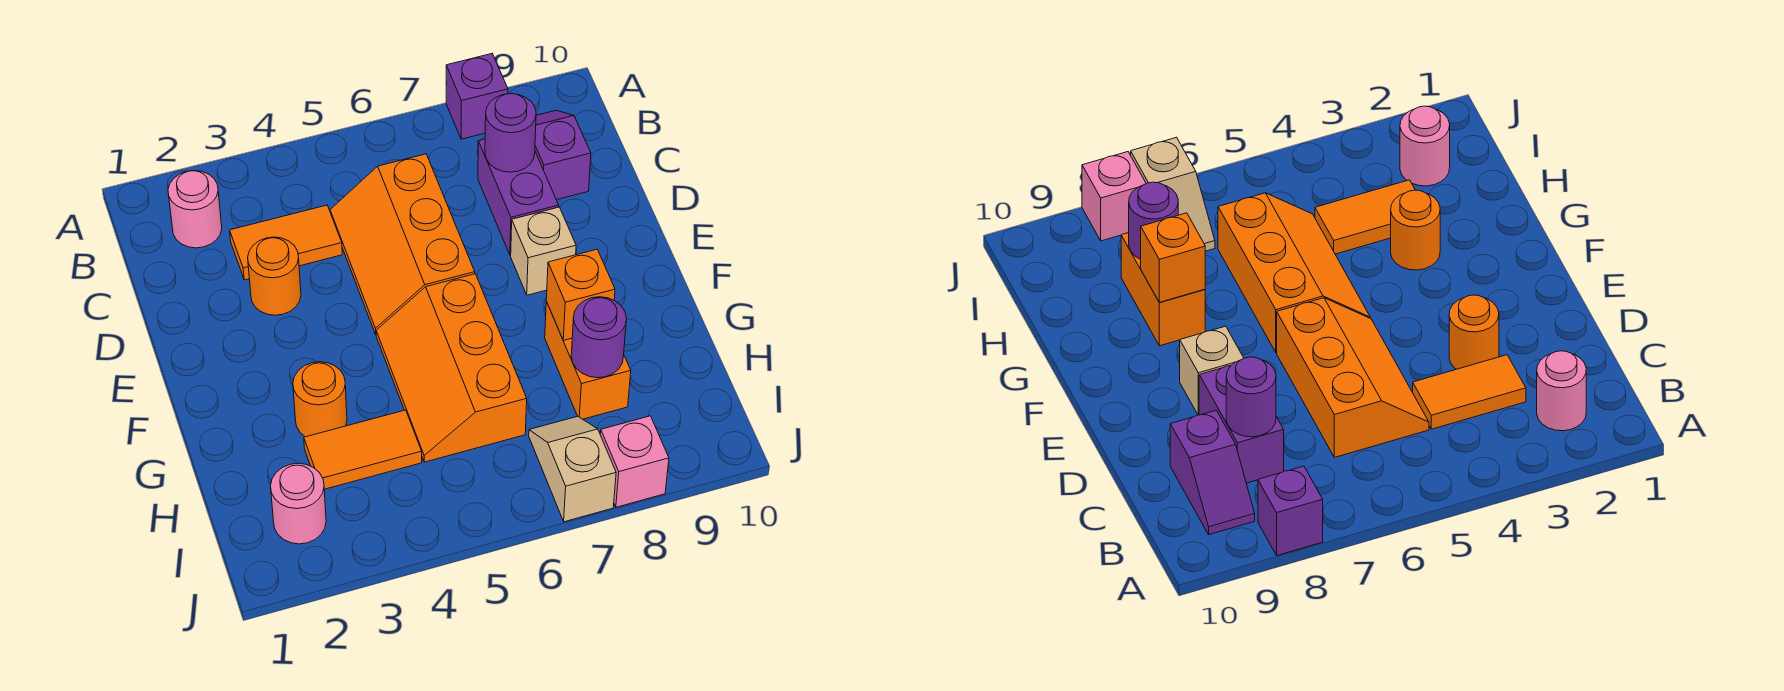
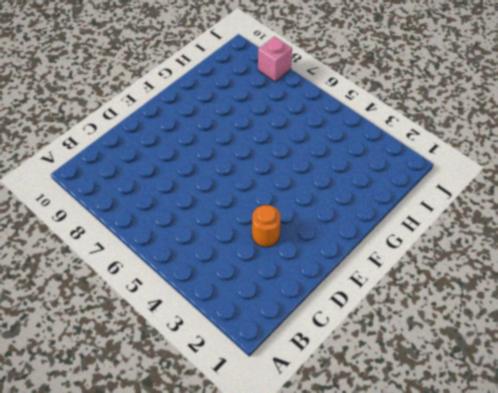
none -> purple 1x1 brick [446,54,508,139]
none -> pink 1x1 round brick [168,171,222,248]
none -> purple 1x2 slope [535,110,591,200]

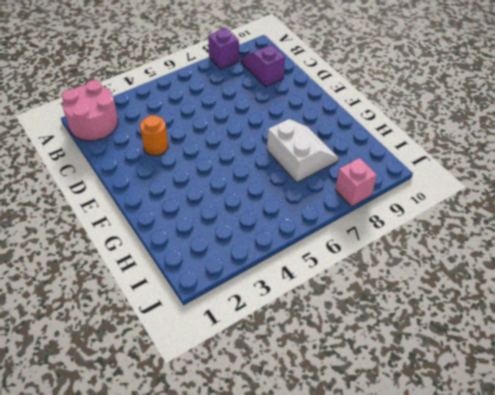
pink 2x2 round brick [62,80,118,141] -> pink 1x1 round brick [168,171,222,248]
white 2x2 slope [267,119,338,182] -> orange 1x2 brick [545,302,631,419]
none -> orange 1x2 tile [230,205,342,280]
none -> orange 2x3 slope [330,154,475,334]
none -> purple 1x2 brick [478,139,559,255]

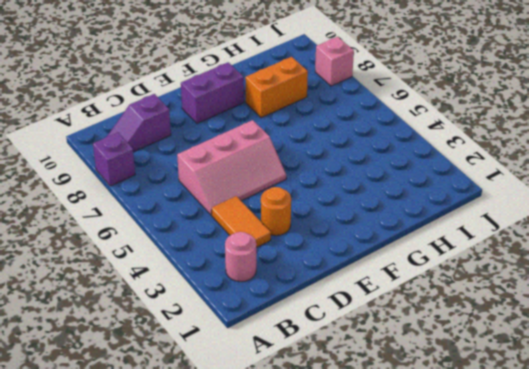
pink 2x3 slope [177,120,286,215] -> orange 2x3 slope [330,154,475,334]
purple 1x2 brick [181,62,244,123] -> purple 1x2 brick moved to [478,139,559,255]
none -> tan 1x1 brick [511,207,576,295]
none -> orange 2x3 slope [376,274,527,462]
none -> orange 1x1 round brick [293,362,347,437]

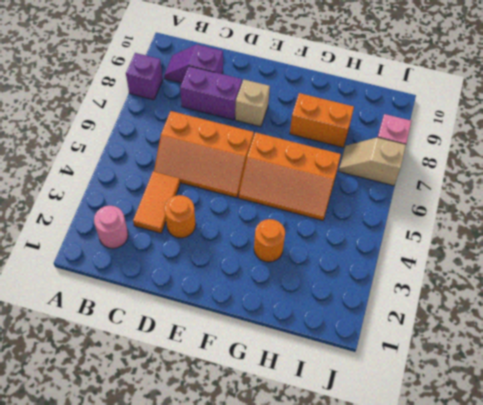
none -> orange 1x2 tile [304,410,422,489]
none -> pink 1x1 round brick [271,463,326,544]
none -> purple 1x1 round brick [485,94,536,172]

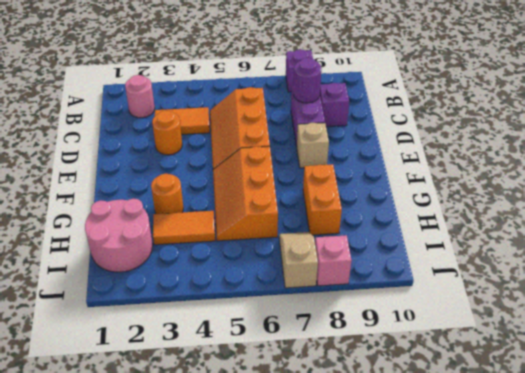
pink 2x2 round brick [85,199,153,272] -> pink 1x1 round brick [271,463,326,544]
none -> orange 1x1 brick [546,249,615,340]
none -> purple 1x1 round brick [571,297,627,378]

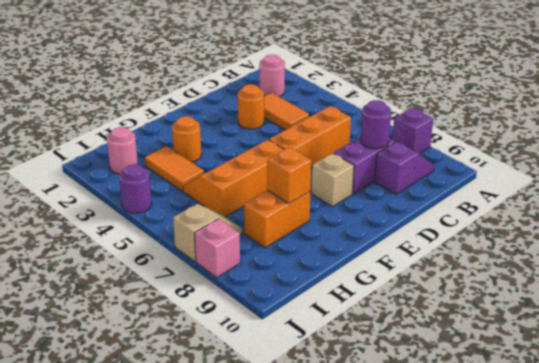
purple 1x1 round brick [119,164,152,213] -> purple 1x1 round brick moved to [571,297,627,378]

